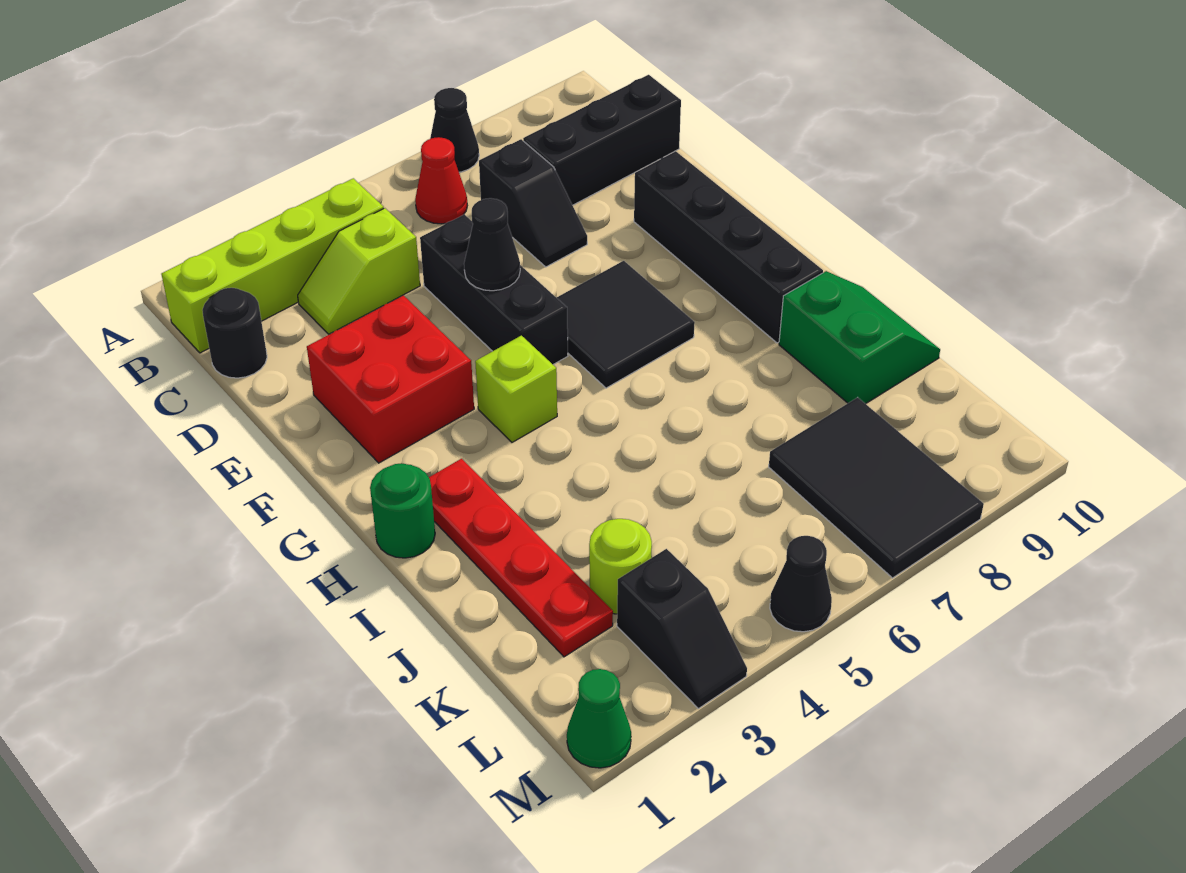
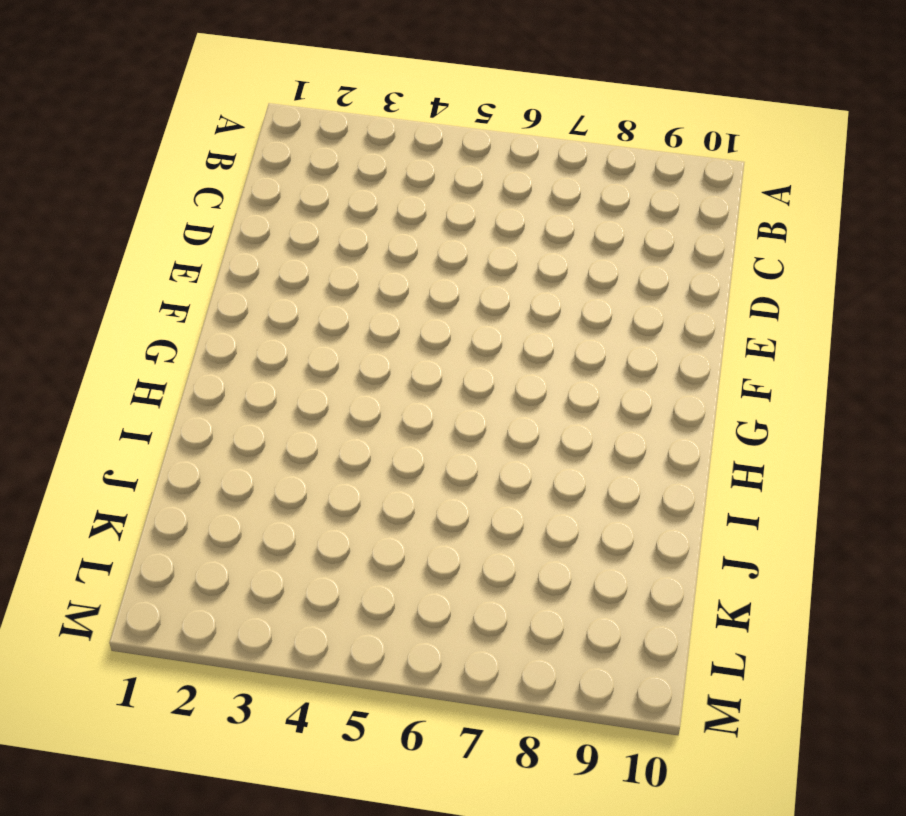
none -> black 1x1 cone [430,88,479,172]
none -> lime 1x4 brick [161,178,384,353]
none -> red 1x1 cone [415,137,467,224]

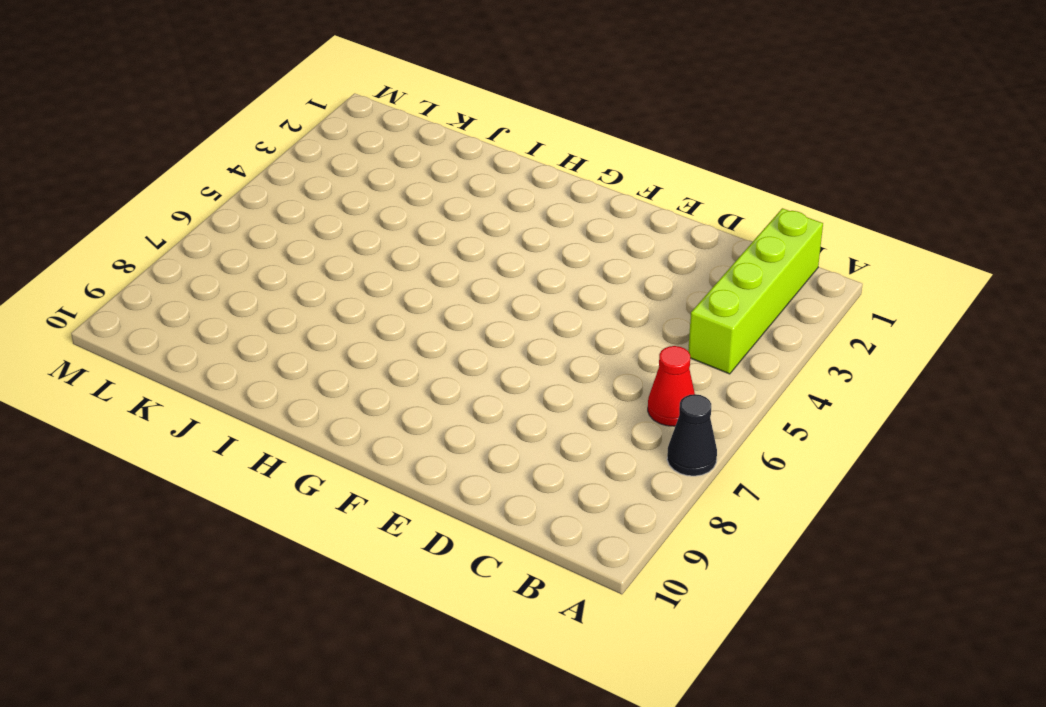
none -> black 1x1 round brick [202,288,267,378]
none -> lime 1x2 slope [298,208,420,334]
none -> black 1x2 slope [479,139,587,267]

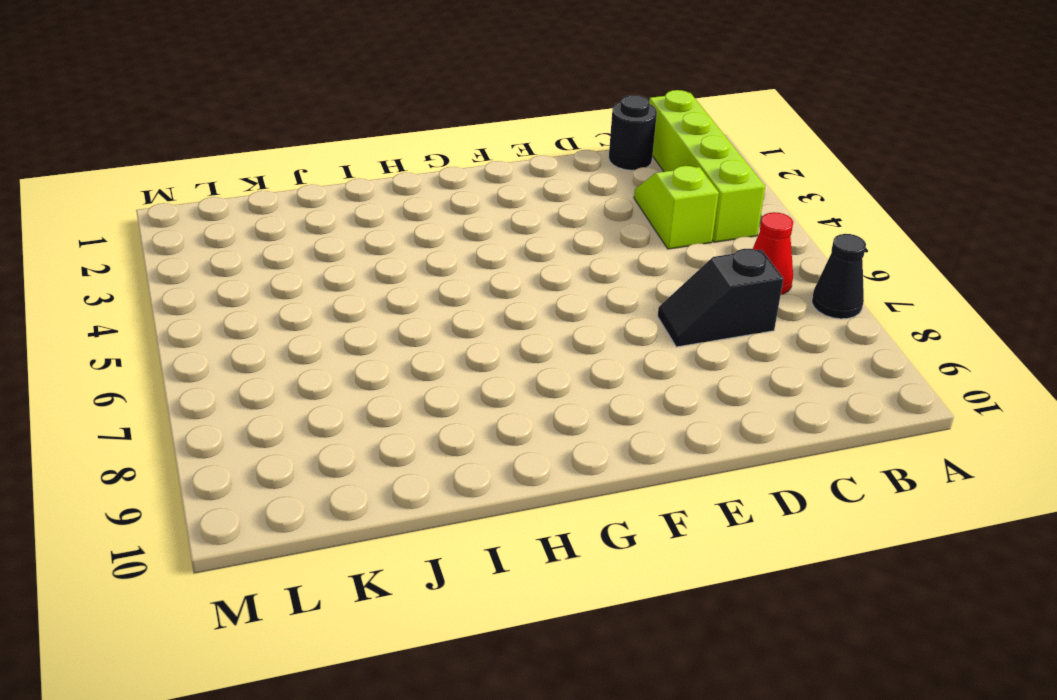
none -> black 1x3 brick [523,75,681,205]
none -> black 1x3 brick [420,214,568,364]
none -> red 2x2 brick [307,295,474,463]

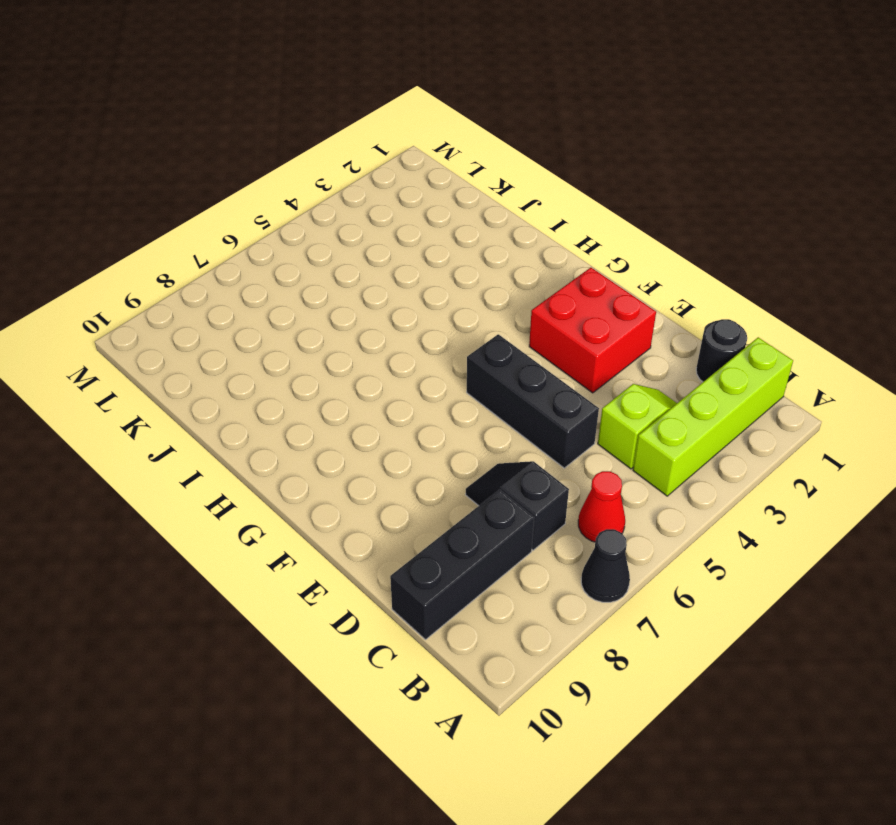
none -> black 1x4 brick [634,151,823,343]
none -> black 2x2 tile [556,261,695,388]
none -> lime 1x1 brick [475,336,557,442]

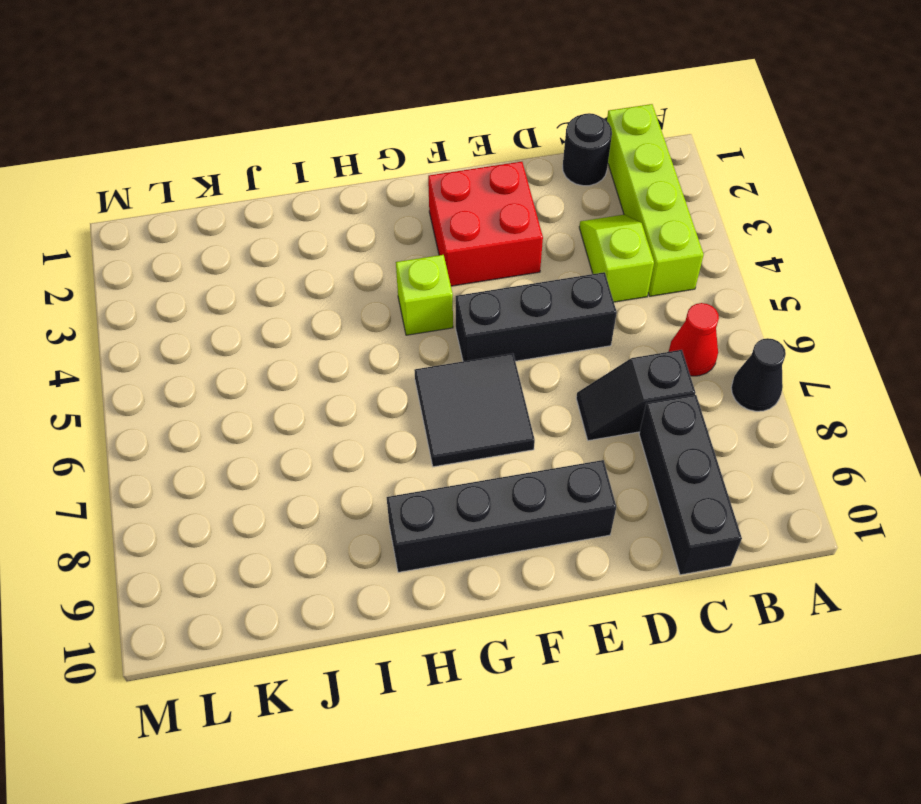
none -> green 1x1 round brick [370,463,435,558]
none -> red 1x4 plate [429,459,613,657]
none -> green 2x2 slope [779,271,940,404]

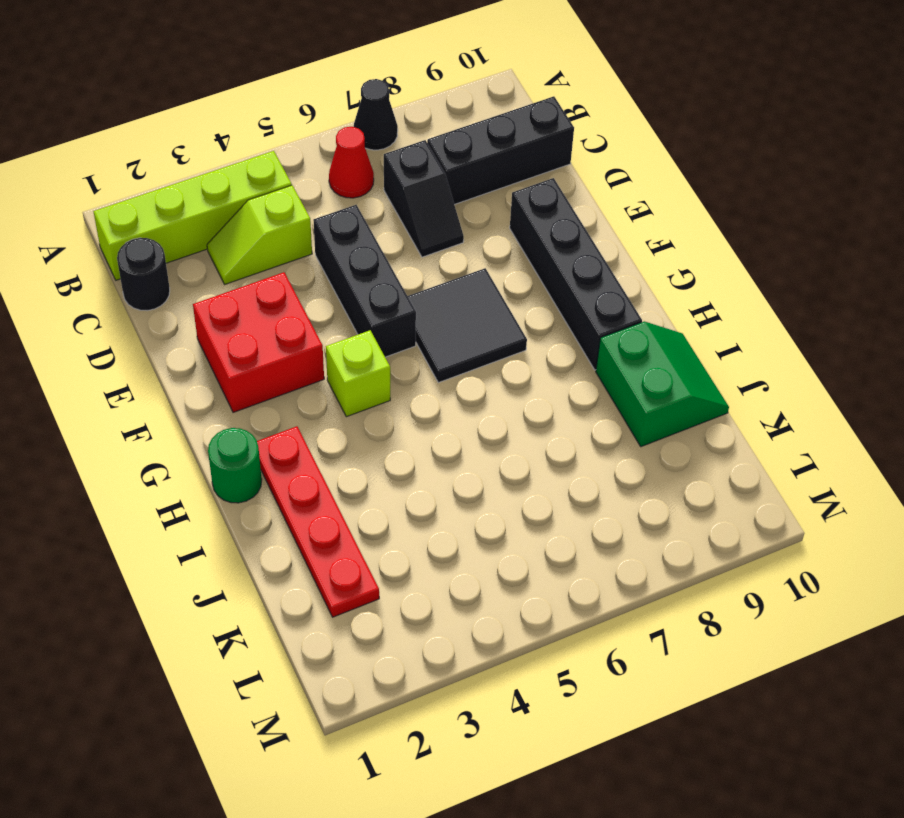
none -> lime 1x1 round brick [589,519,652,614]
none -> black 2x3 tile [769,397,984,578]
none -> black 1x2 slope [617,549,747,709]

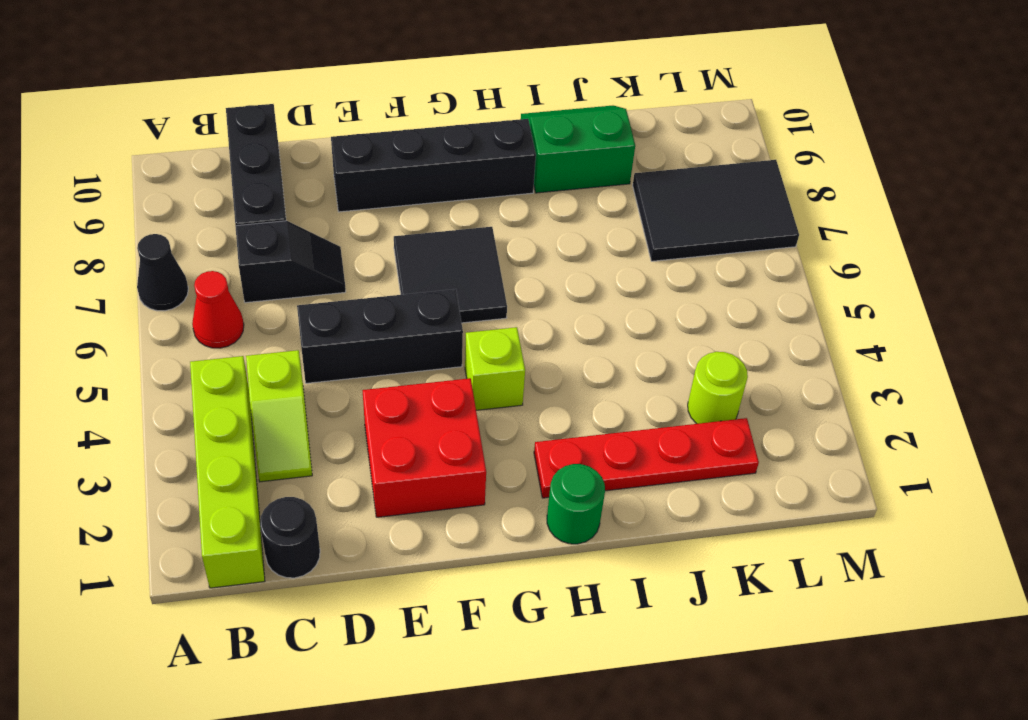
none -> black 1x2 slope [617,549,747,709]
none -> green 1x1 cone [567,669,631,768]
none -> black 1x1 cone [770,536,832,632]

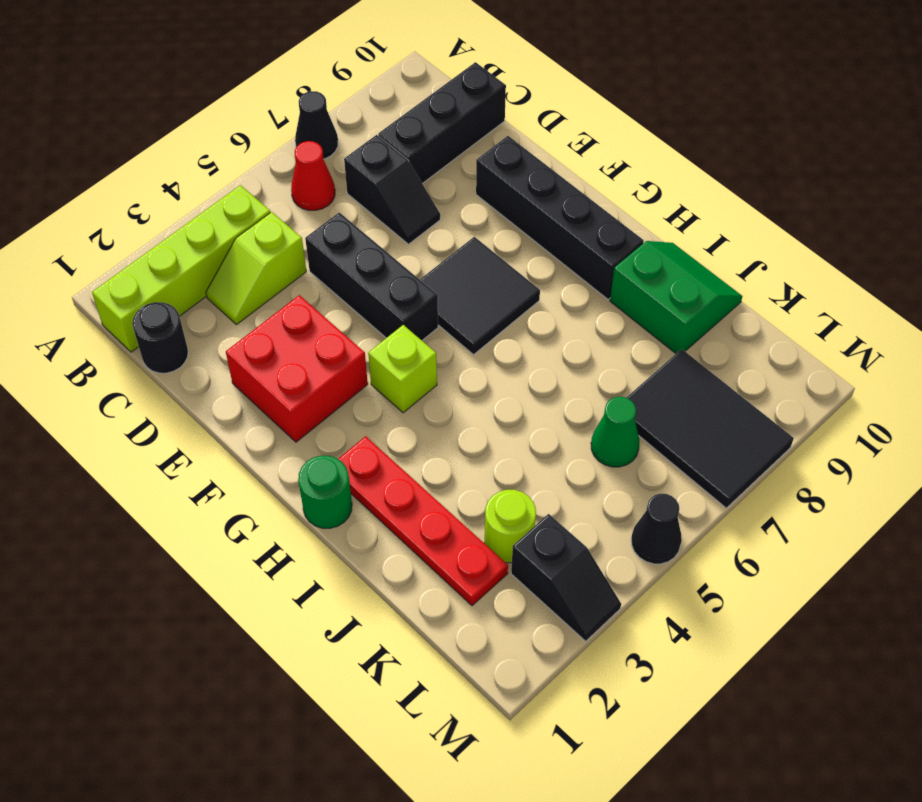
green 1x1 cone [591,397,639,467] -> green 1x1 cone moved to [567,669,631,768]
none -> black 1x1 cone [464,198,520,291]

